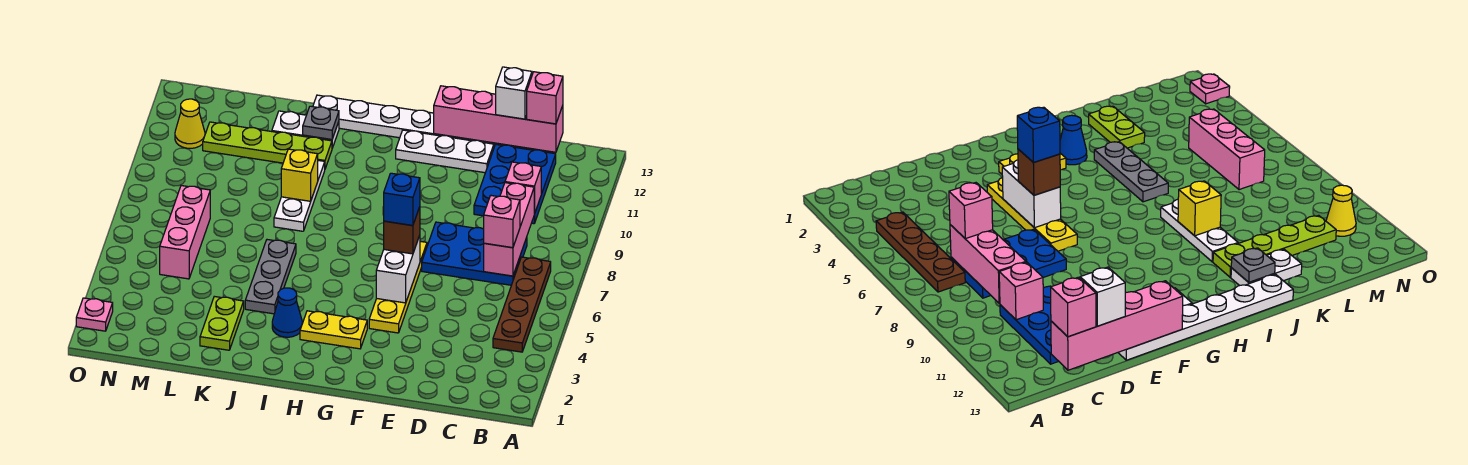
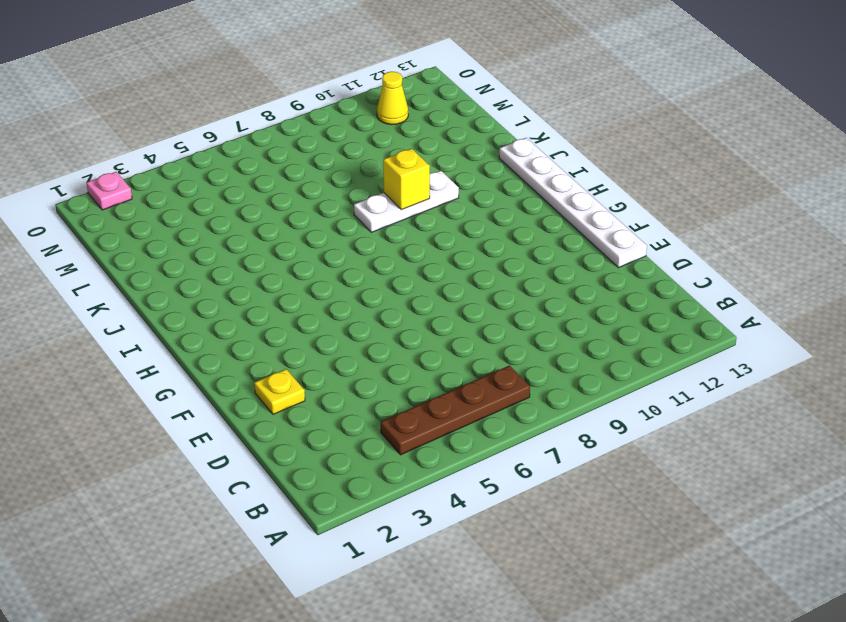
yellow 1x1 plate [254,369,305,414] -> none
none -> blue 2x3 plate [422,222,527,285]
none -> blue 2x3 plate [474,144,556,224]
none -> white 1x3 plate [396,130,494,173]

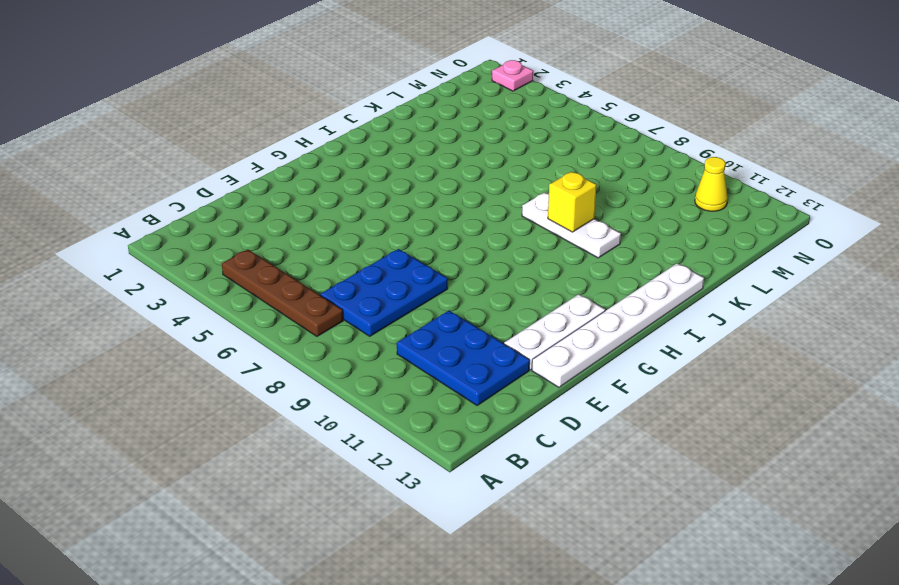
none -> yellow 1x4 plate [369,241,427,333]
none -> yellow 1x2 plate [300,311,367,349]
none -> blue 1x1 cone [272,288,302,337]

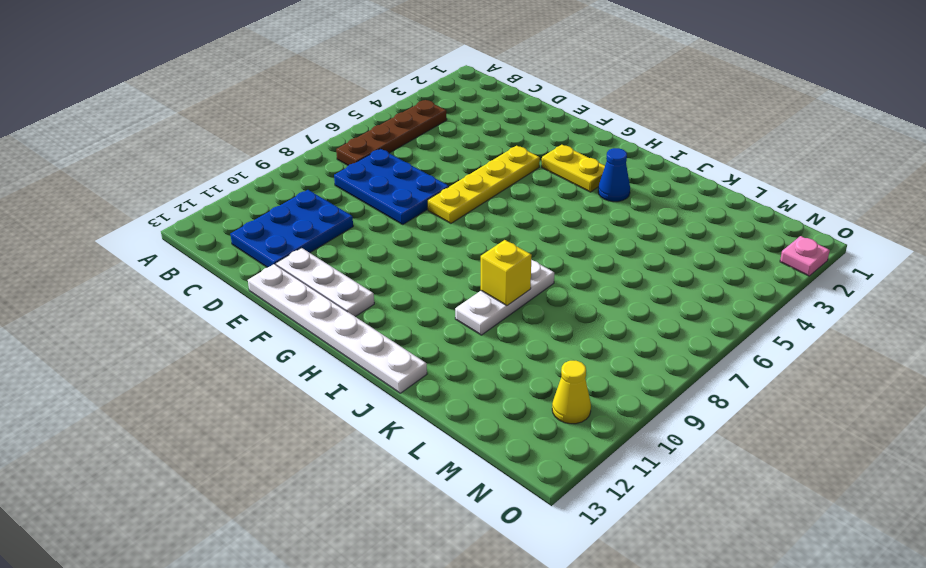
none -> grey 1x3 plate [245,240,296,314]
none -> lime 1x4 plate [203,122,332,169]
none -> white 1x2 plate [272,111,339,148]

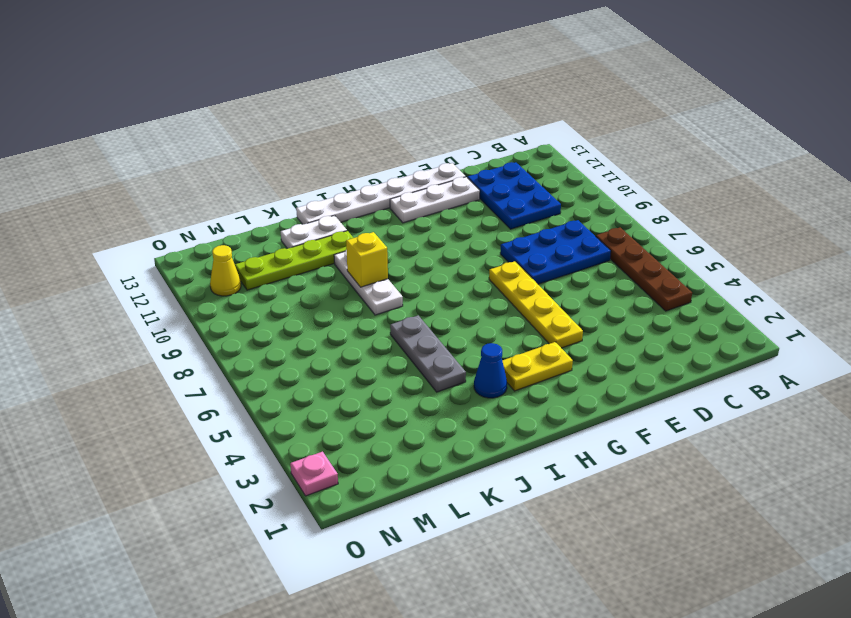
none -> lime 1x2 plate [200,296,244,350]
none -> pink 1x3 brick [160,186,210,279]
none -> pink 1x3 brick [484,183,534,276]

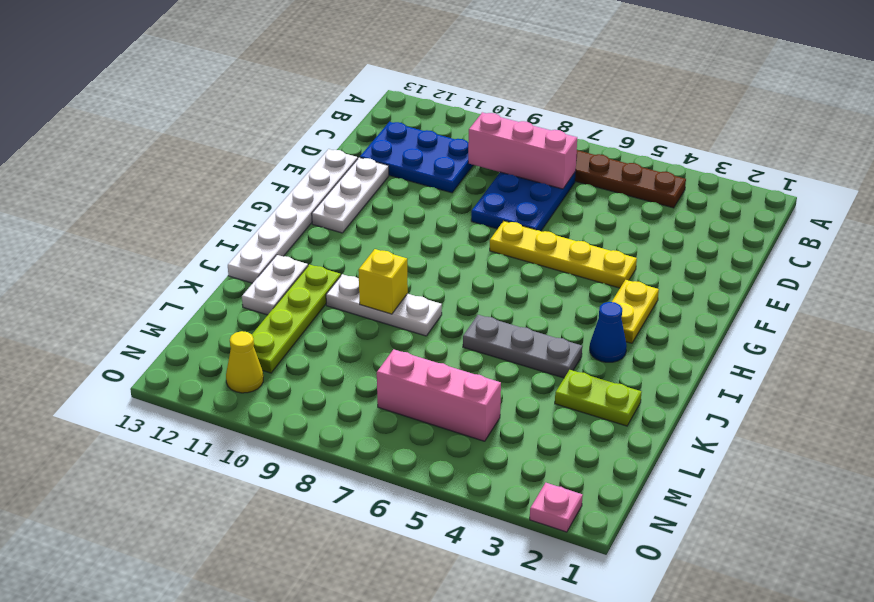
none -> pink 1x1 brick [505,162,541,214]
none -> pink 1x4 brick [434,86,563,152]
none -> white 1x2 brick [376,235,420,303]

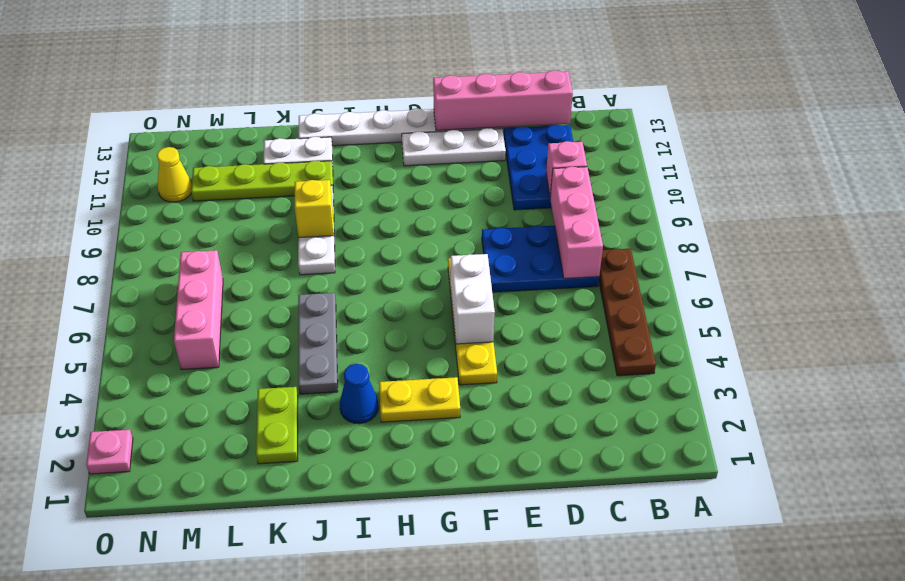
none -> grey 1x1 plate [303,106,339,140]
none -> pink 1x1 brick [484,196,520,248]
none -> pink 1x1 brick [527,72,563,124]

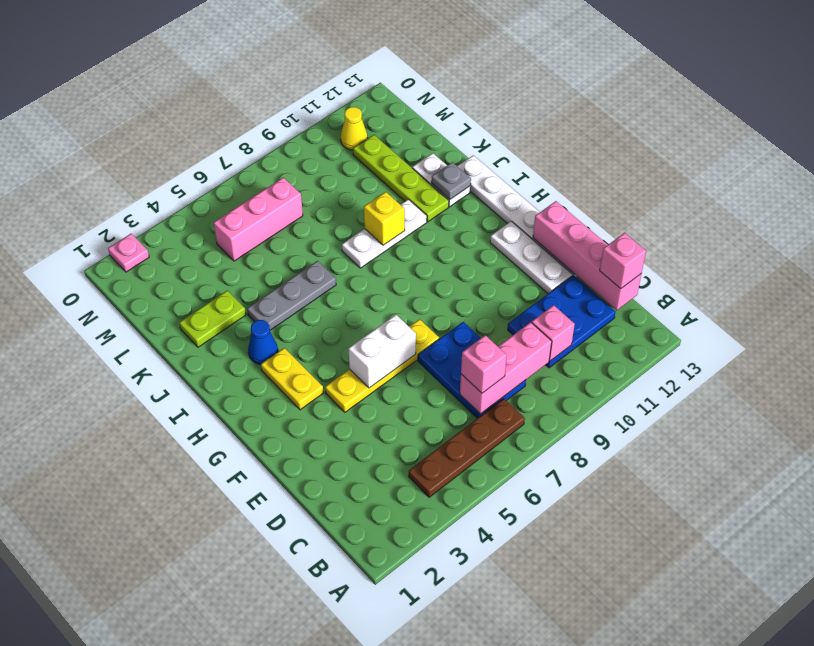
none -> white 1x1 brick [496,67,532,119]
none -> brown 1x1 brick [384,207,420,254]
none -> blue 1x1 brick [384,173,420,225]

